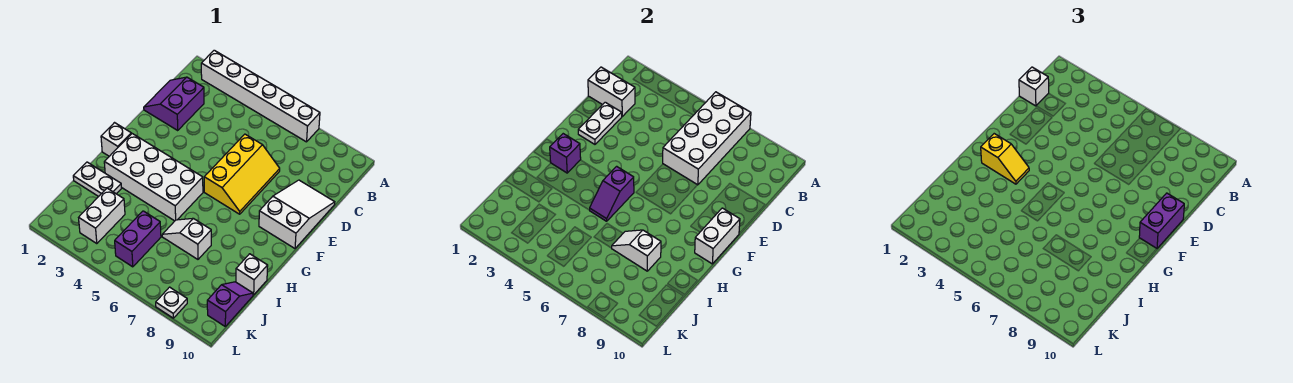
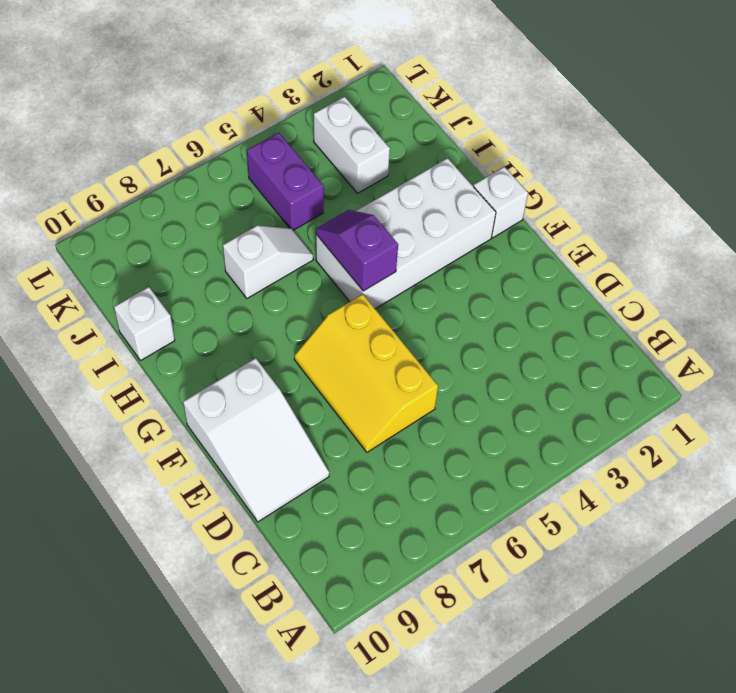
none -> white 1x6 brick [201,50,320,142]
none -> purple 2x2 slope [144,77,204,130]
none -> white 1x2 plate [73,162,122,197]

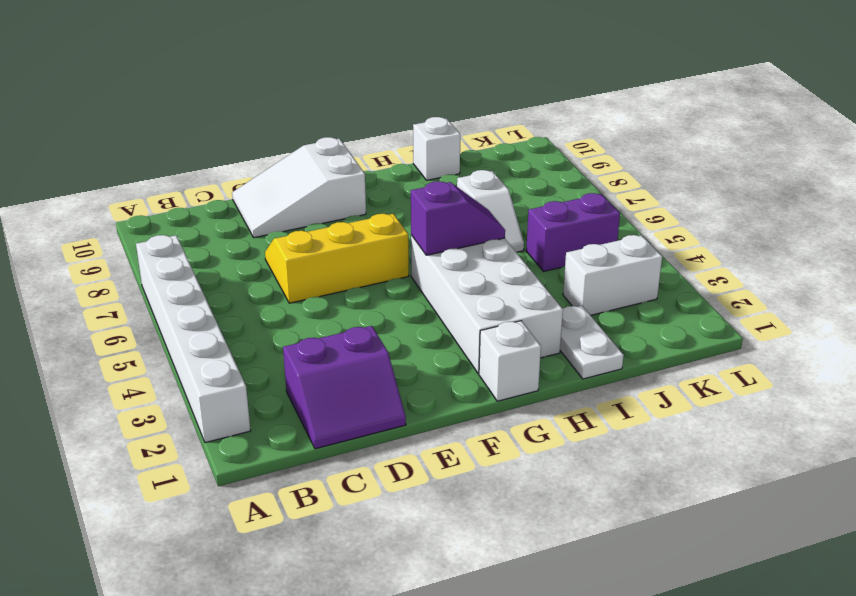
none -> purple 1x2 slope [207,282,253,326]
none -> white 1x1 plate [156,287,187,318]
none -> white 2x4 brick [663,92,751,185]

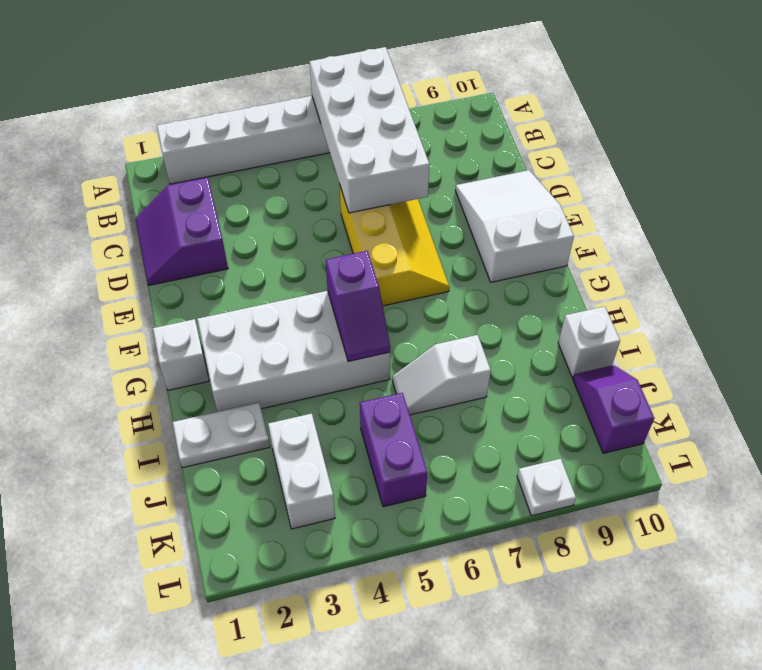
none -> white 1x2 brick [588,67,635,116]
none -> white 1x2 plate [578,102,622,144]
none -> white 1x2 brick [695,208,740,264]

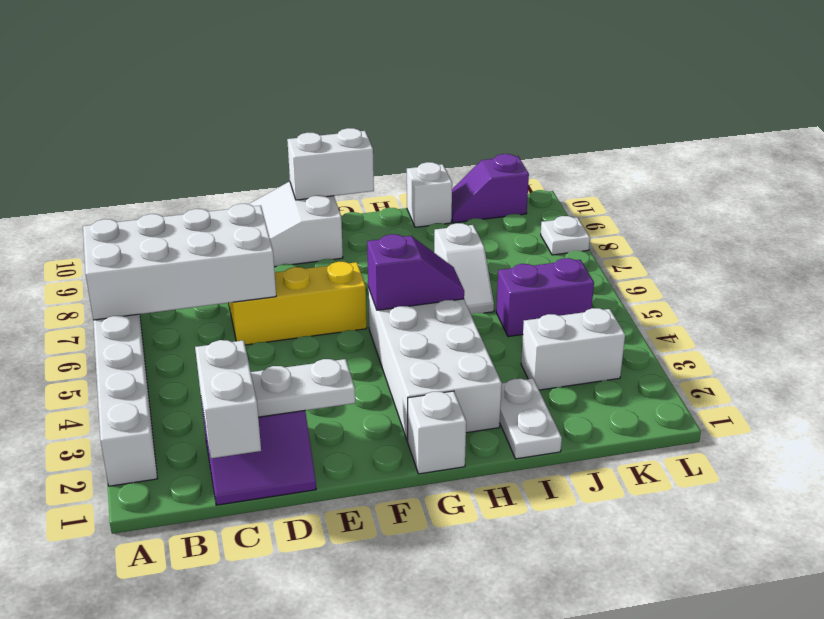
none -> purple 1x1 brick [550,134,581,173]
none -> white 1x2 slope [612,230,661,271]
none -> white 1x1 brick [1019,67,1049,106]

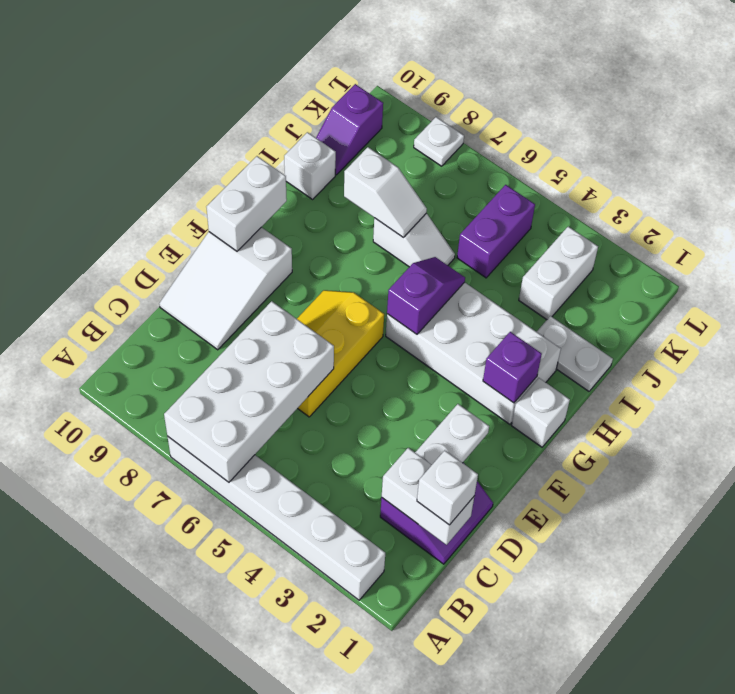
none -> purple 1x2 brick [1139,193,1184,248]
none -> yellow 1x2 slope [981,134,1029,184]

